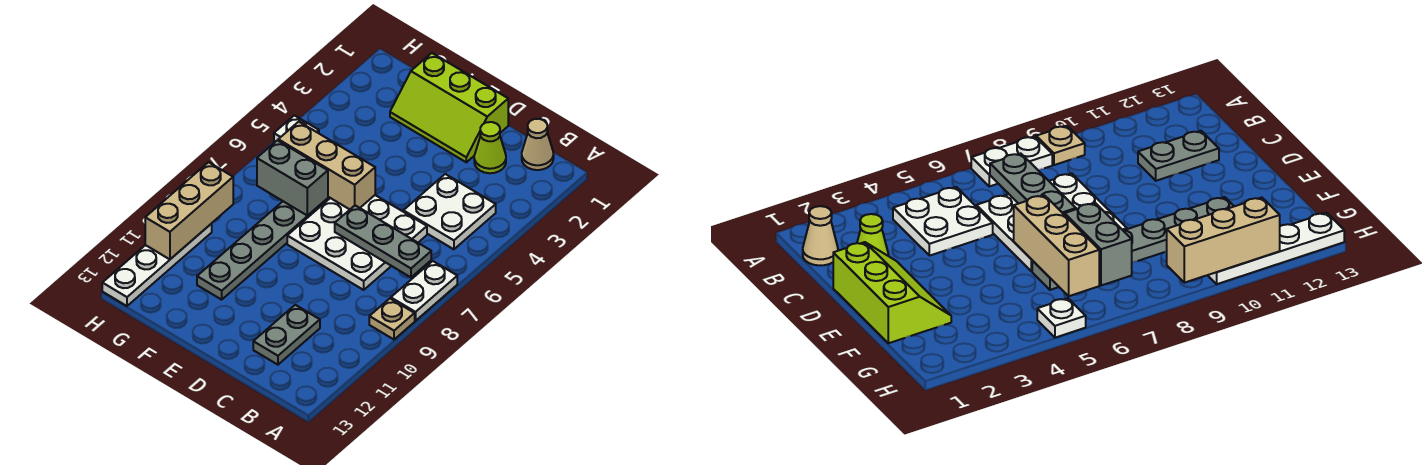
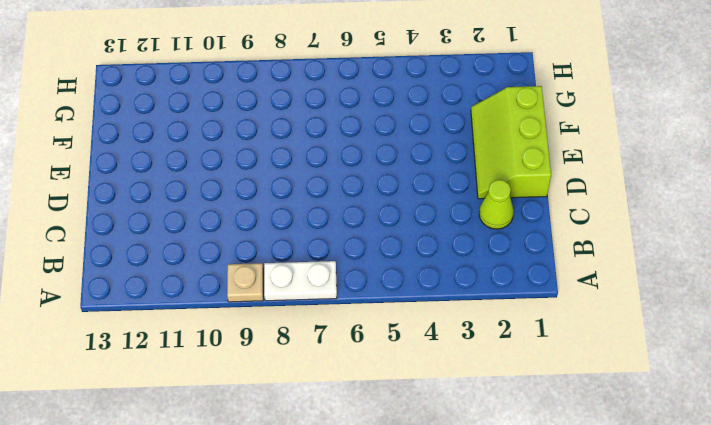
none -> tan 1x1 cone [522,119,554,170]
none -> white 2x2 plate [403,174,496,249]
none -> white 3x3 plate [287,195,427,290]

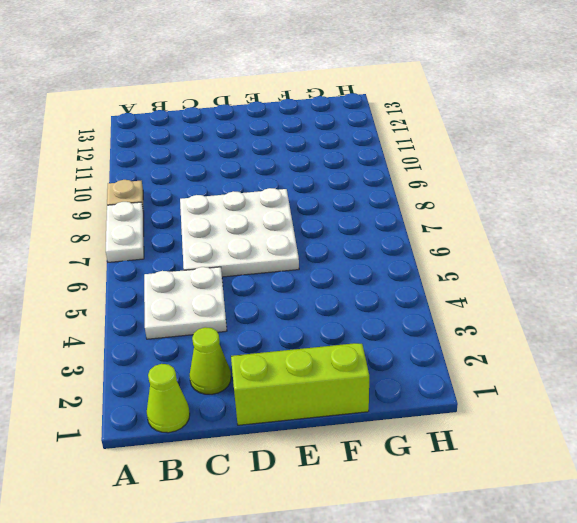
lime 1x1 cone [147,364,190,433] -> tan 1x1 cone [522,119,554,170]
none -> grey 1x2 plate [253,305,320,365]
none -> grey 1x6 plate [197,197,330,300]
none -> white 1x1 plate [274,115,319,142]

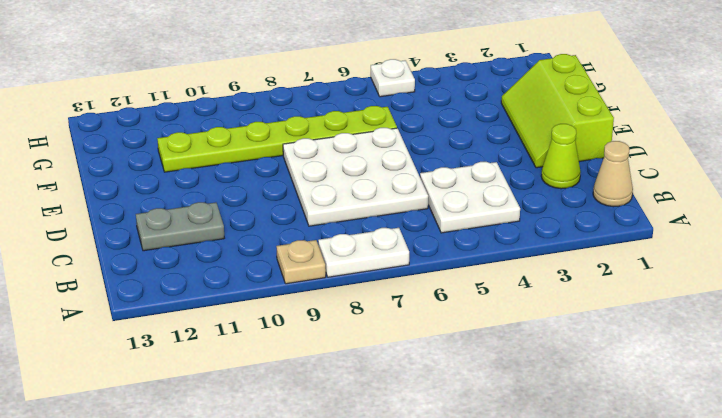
lime 1x6 plate [157,106,397,172] -> grey 1x6 plate [197,197,330,300]
none -> white 1x4 plate [102,224,212,306]
none -> grey 1x3 plate [335,205,431,277]
none -> tan 1x3 brick [278,122,375,209]

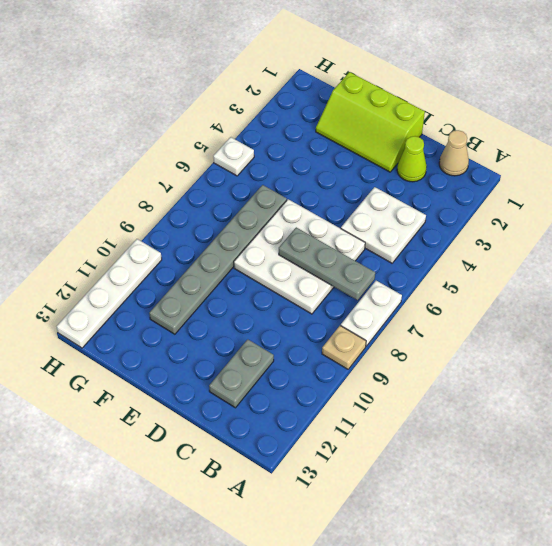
none -> tan 1x3 brick [278,122,375,209]
none -> grey 1x2 brick [257,140,328,216]
none -> tan 1x3 brick [145,162,233,259]

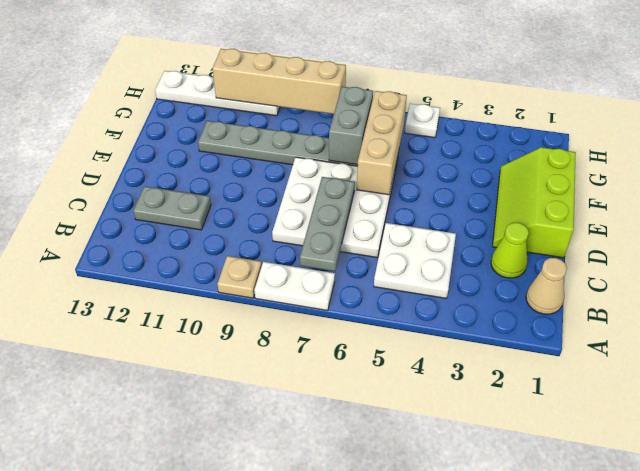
tan 1x4 brick [213,49,346,114] -> tan 1x3 brick [145,162,233,259]

